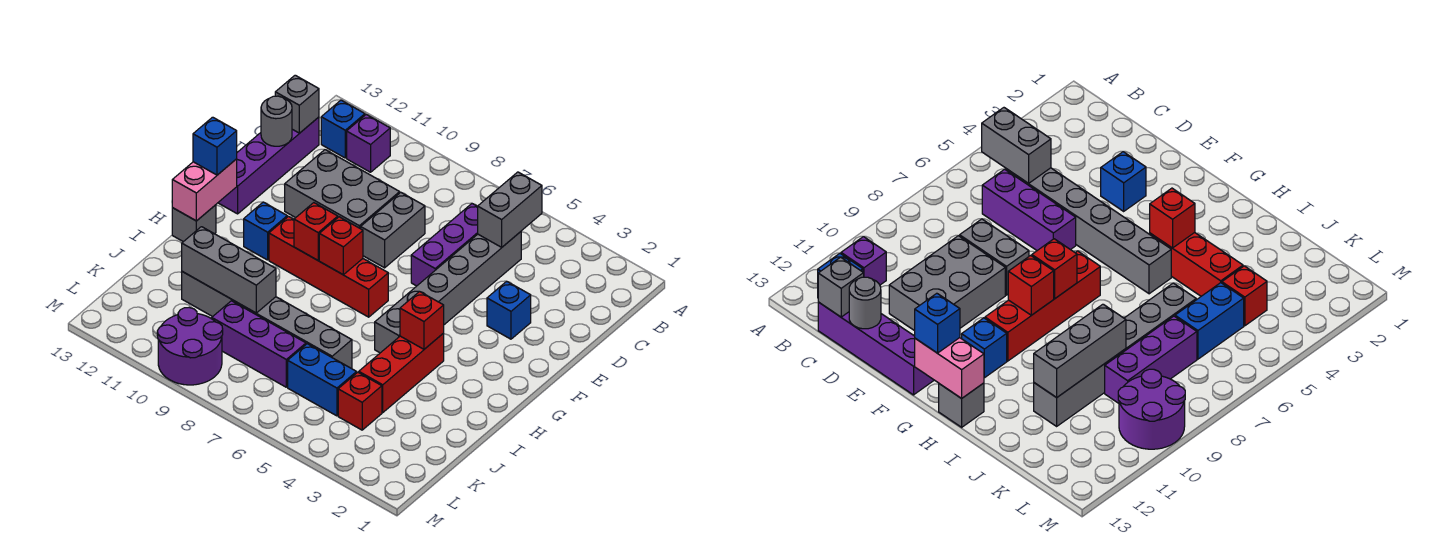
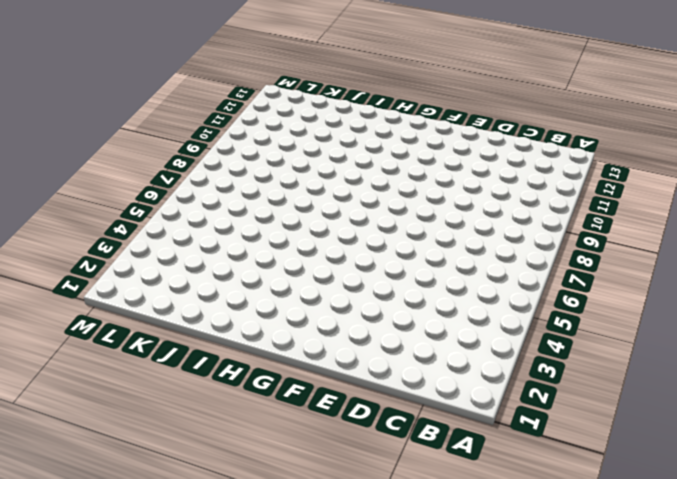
none -> purple 1x1 brick [347,115,390,172]
none -> blue 1x1 brick [321,100,365,158]
none -> grey 1x6 brick [375,232,521,353]

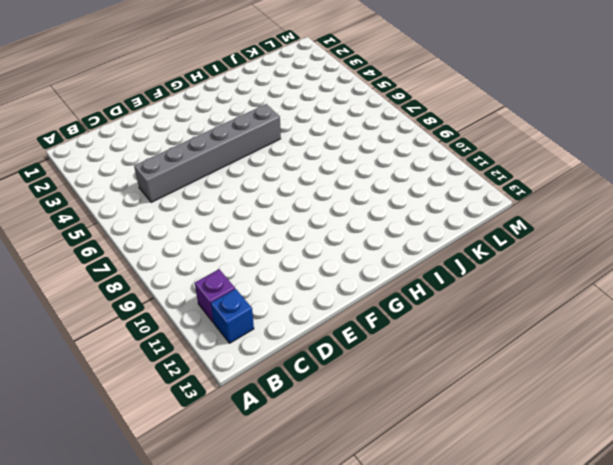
none -> purple 1x3 brick [411,204,478,286]
none -> purple 1x4 brick [218,117,319,214]
none -> grey 1x2 brick [361,192,425,268]

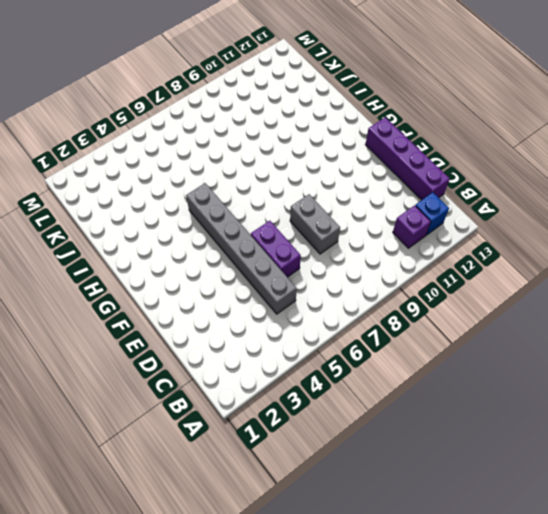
purple 1x2 brick [251,221,301,277] -> purple 1x3 brick [411,204,478,286]
none -> grey 2x3 brick [285,150,400,229]
none -> blue 1x1 brick [487,281,531,339]
none -> red 1x4 brick [269,216,388,317]

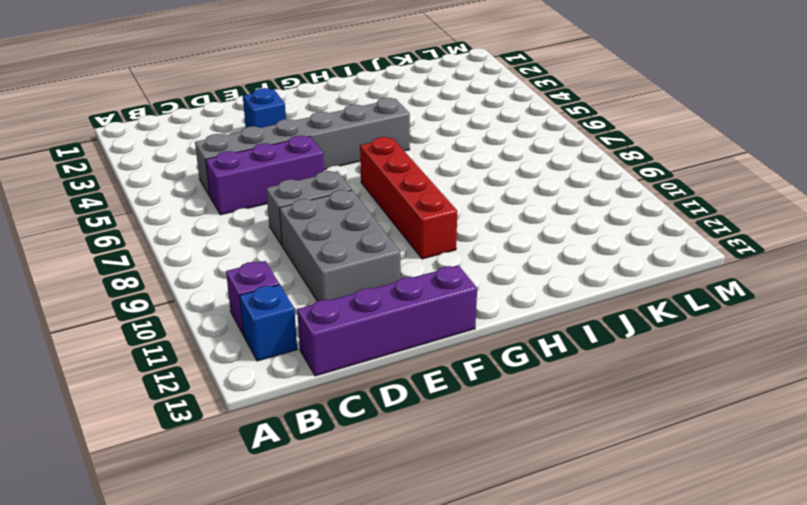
none -> blue 1x1 brick [244,202,287,260]
none -> red 1x3 brick [359,333,444,412]
none -> grey 1x1 brick [172,205,216,242]

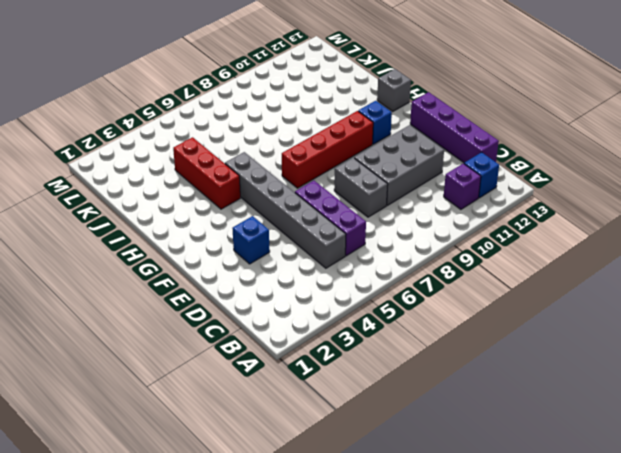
none -> grey 1x6 brick [182,272,352,368]
none -> red 1x1 brick [338,372,382,430]
none -> blue 1x2 brick [288,344,357,416]

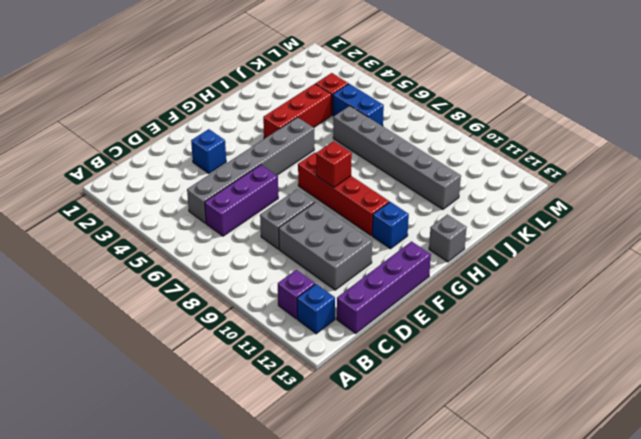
none -> purple 1x3 brick [212,301,306,387]
none -> purple 2x2 round brick [157,308,223,385]
none -> grey 1x2 brick [478,172,542,247]

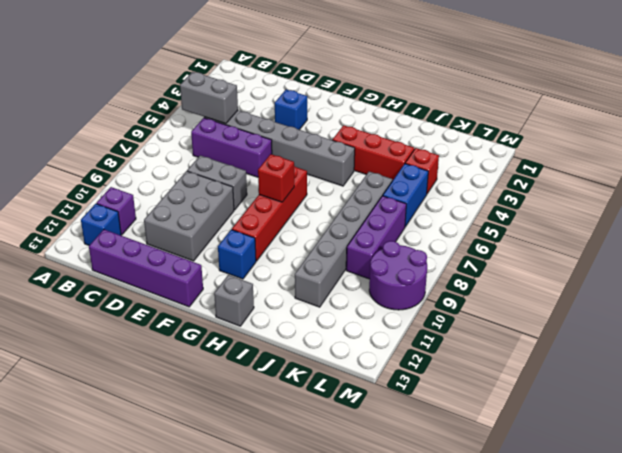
none -> grey 1x1 brick [275,75,319,133]
none -> grey 1x1 round brick [261,96,292,146]
none -> red 1x1 brick [294,203,338,260]

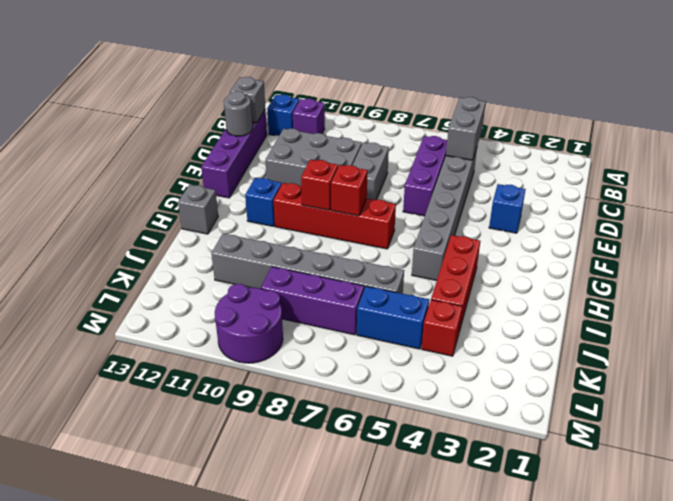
none -> pink 1x2 brick [172,159,237,221]
none -> red 1x1 brick [400,291,444,349]
none -> grey 1x3 brick [182,227,276,313]

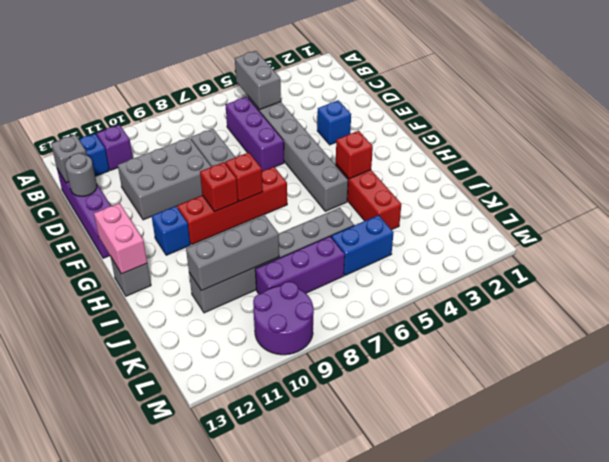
none -> red 1x1 brick [338,372,382,430]
none -> blue 1x1 brick [193,117,237,175]

